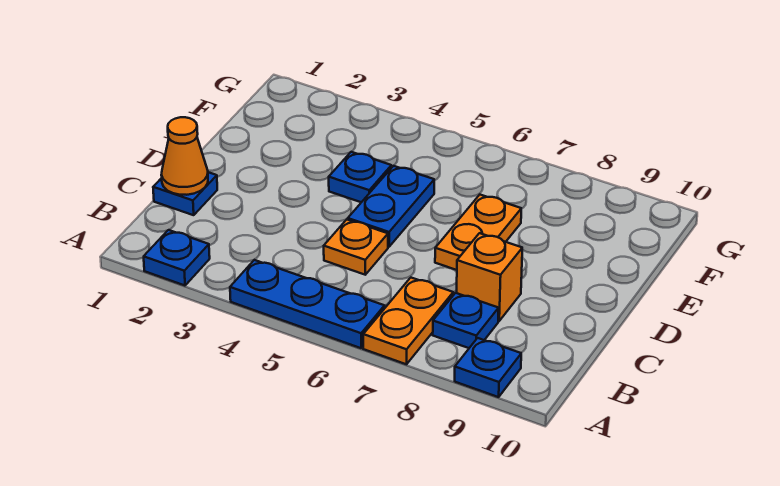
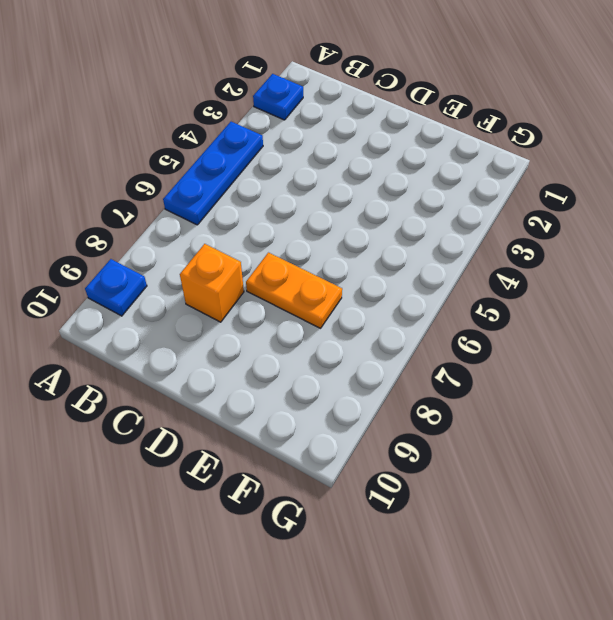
none -> orange 1x2 plate [363,278,453,364]
none -> blue 1x1 plate [433,293,499,348]
none -> blue 1x1 plate [153,172,217,215]

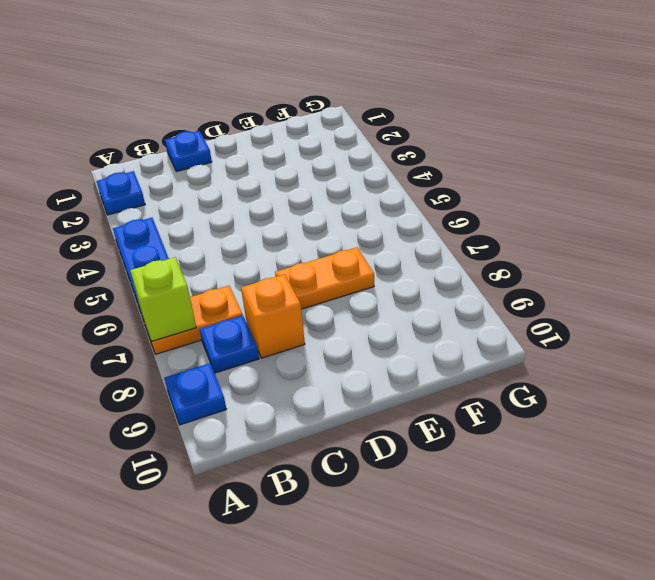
lime 1x1 brick [130,257,196,341] -> none
none -> orange 1x1 plate [324,220,388,275]
none -> blue 1x2 plate [348,166,434,247]
none -> blue 1x1 plate [329,152,391,202]

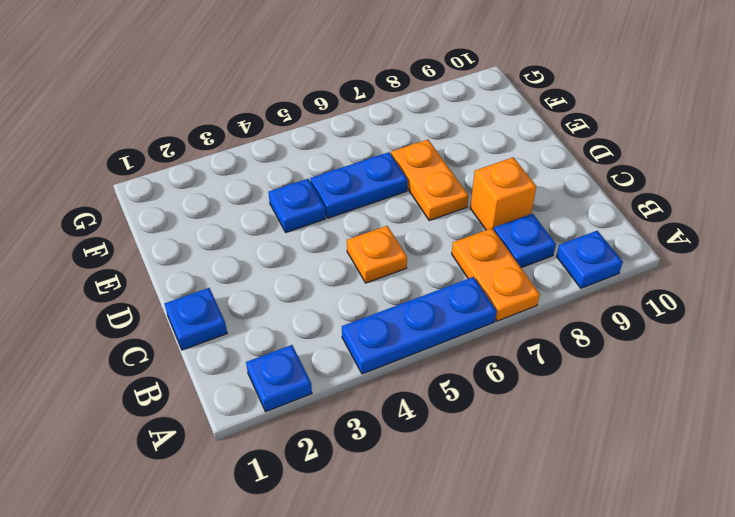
blue 1x2 plate [310,152,408,218] -> blue 1x2 plate turned to [348,166,434,247]
none -> orange 1x1 cone [161,117,208,195]

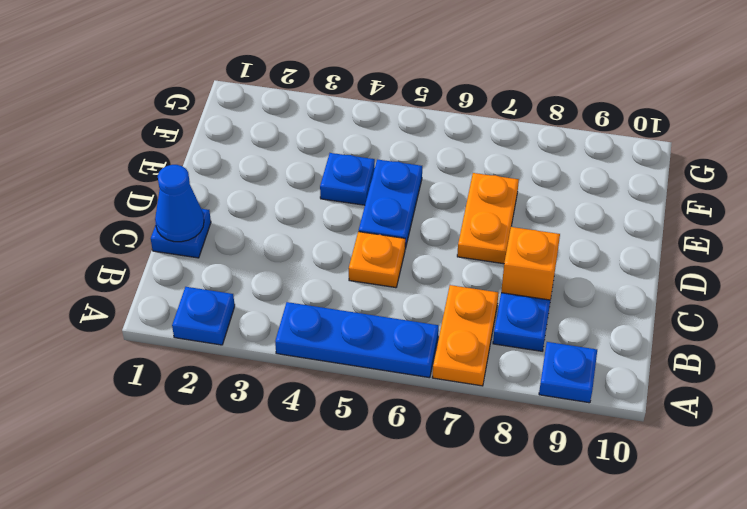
blue 1x1 cone [155,165,204,242] -> orange 1x1 cone [161,117,208,195]

